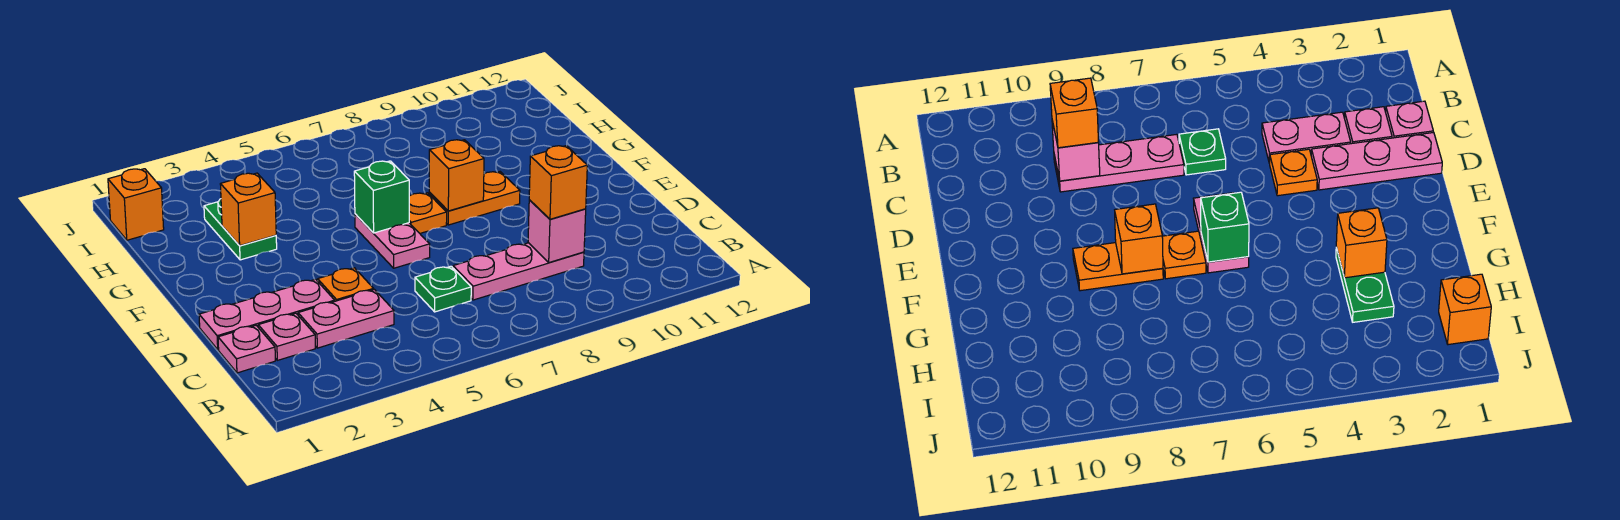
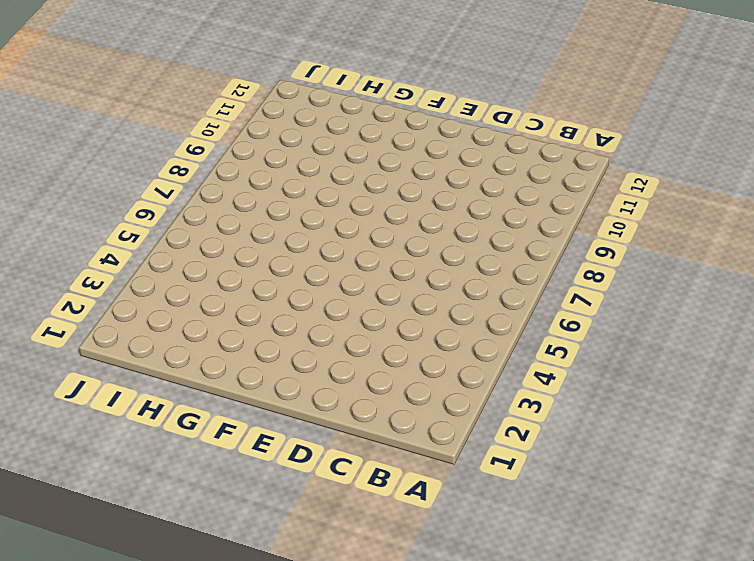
none -> pink 1x1 plate [218,325,275,373]
none -> pink 1x1 plate [258,313,315,360]
none -> pink 1x2 plate [298,290,394,348]

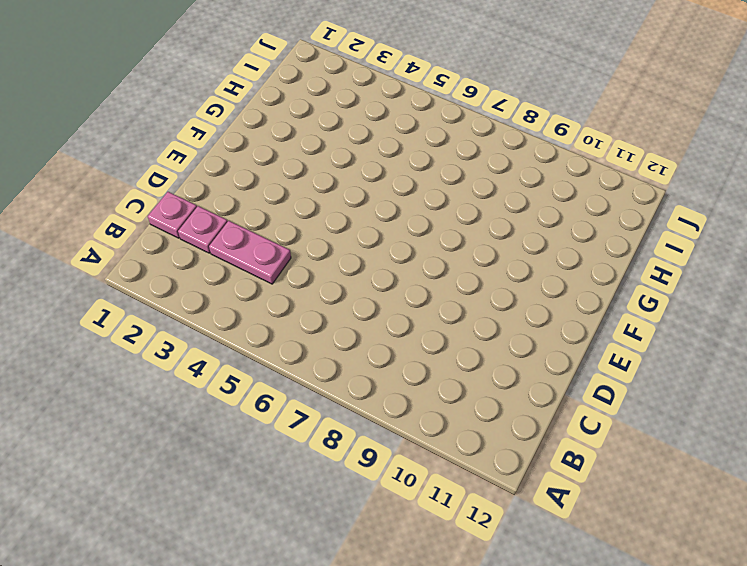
none -> green 1x1 plate [415,266,471,312]
none -> pink 1x3 plate [453,243,584,300]
none -> pink 1x3 plate [199,279,335,350]

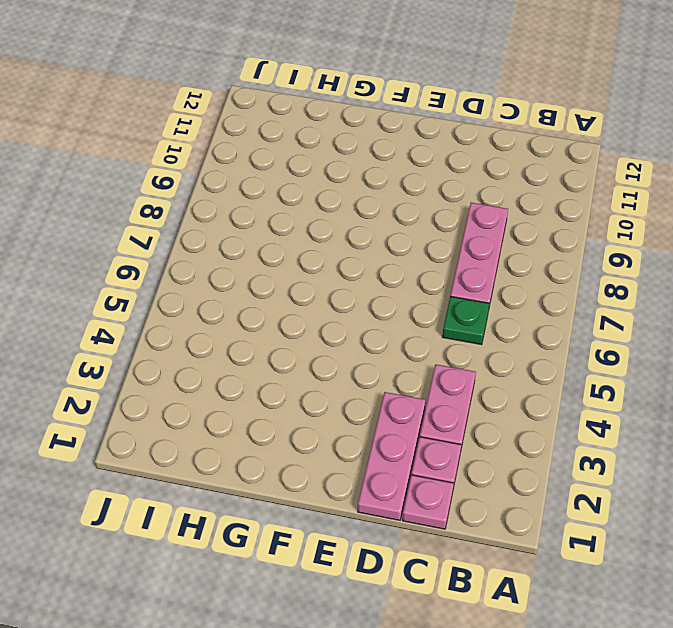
none -> orange 1x1 plate [318,268,374,301]
none -> pink 1x2 plate [355,214,430,268]
none -> orange 1x1 plate [409,193,447,233]

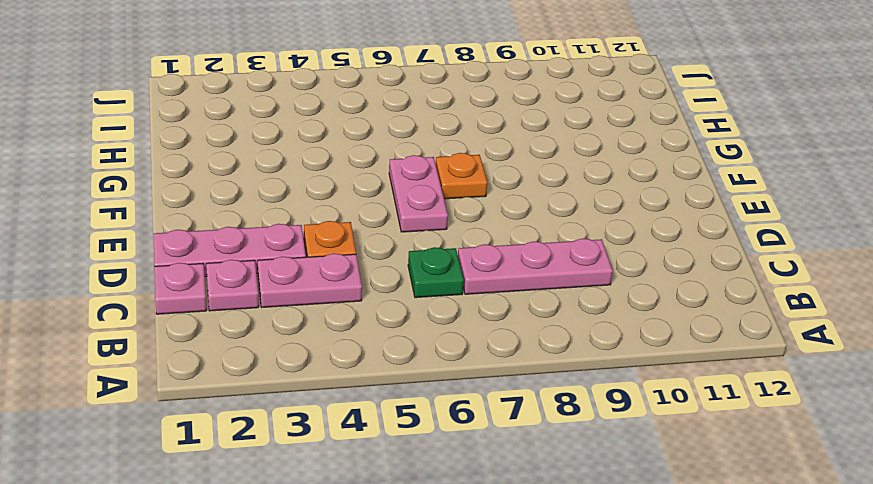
none -> orange 1x2 plate [429,172,520,225]
none -> green 1x2 plate [204,199,277,260]
none -> orange 1x1 brick [108,169,164,240]

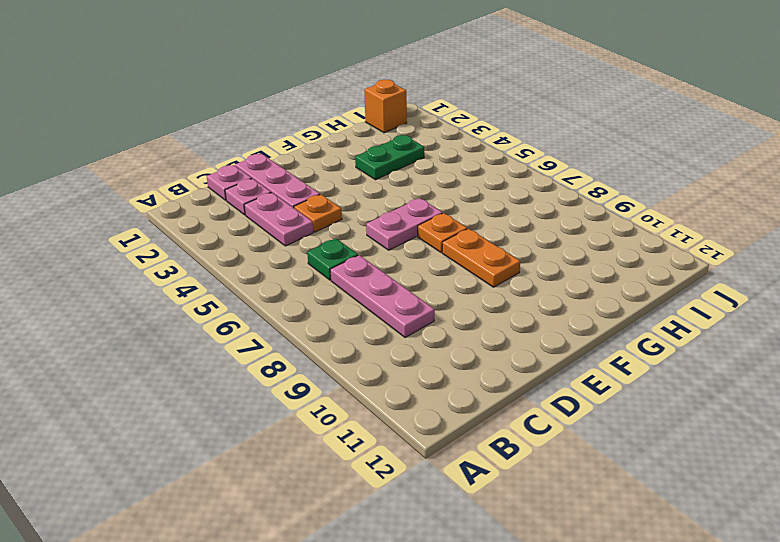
none -> pink 1x1 brick [528,200,586,262]
none -> green 1x1 brick [354,161,409,233]
none -> orange 1x1 brick [429,140,484,211]

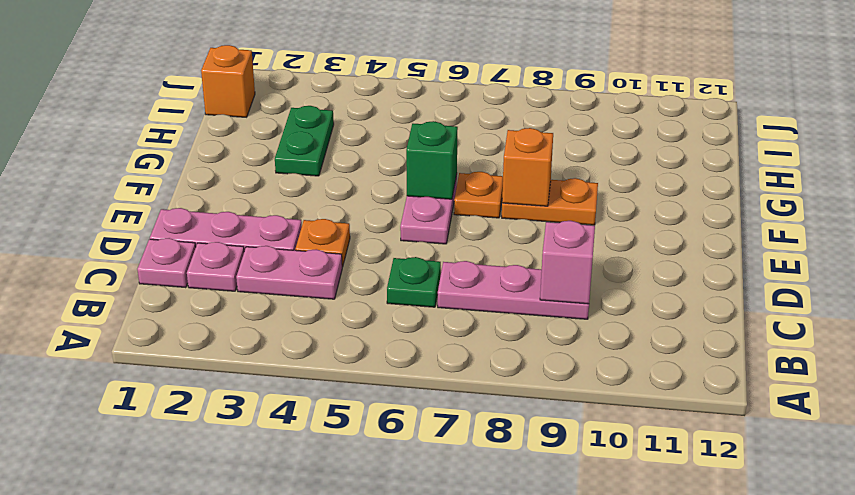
none -> orange 1x1 brick [220,173,276,246]
none -> orange 1x1 brick [529,146,587,219]

